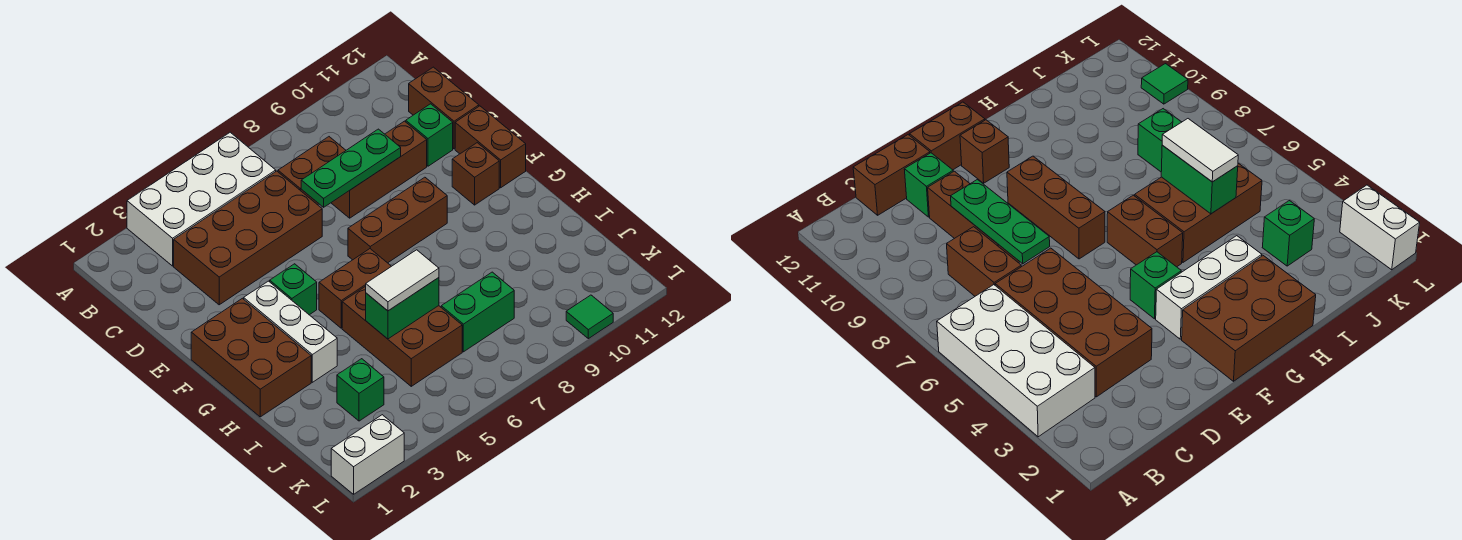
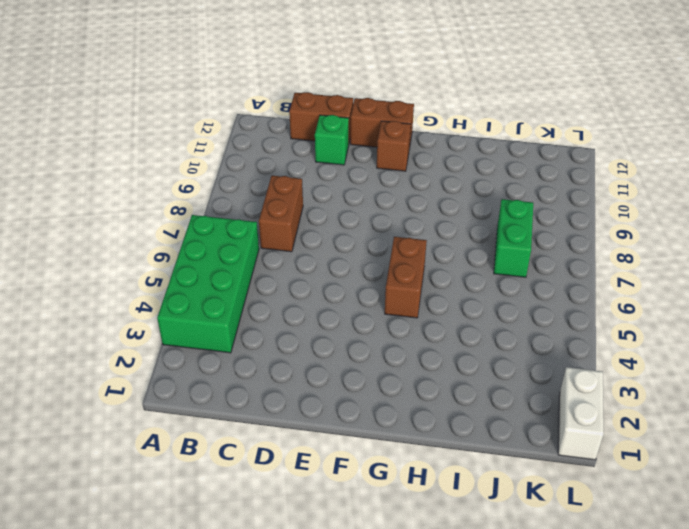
green 2x4 brick [157,215,259,353] -> white 2x4 brick [127,132,276,266]
none -> brown 2x4 brick [174,171,322,305]
none -> brown 1x3 brick [331,121,427,218]
none -> brown 2x3 brick [191,298,311,417]

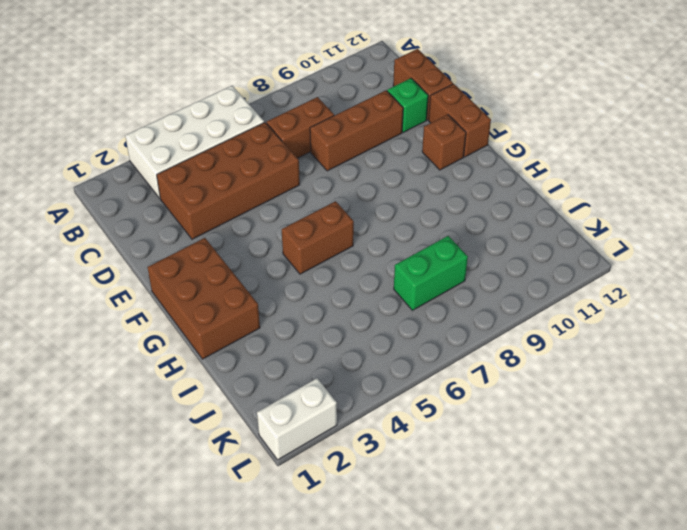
none -> white 1x3 brick [244,281,337,382]
none -> green 1x1 brick [270,264,317,315]
none -> brown 1x3 brick [348,177,447,263]

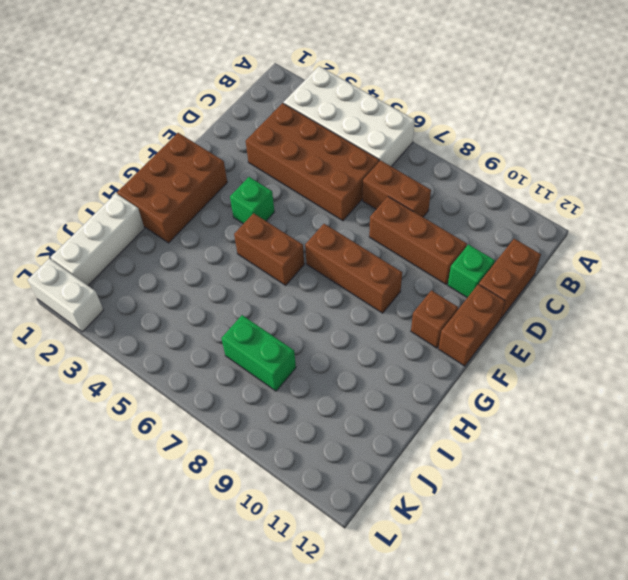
white 1x3 brick [51,194,144,285] -> white 1x3 brick moved to [244,281,337,382]
none -> brown 2x3 brick [342,286,462,386]
none -> green 1x1 brick [337,359,384,421]
none -> green 1x1 tile [566,295,613,339]

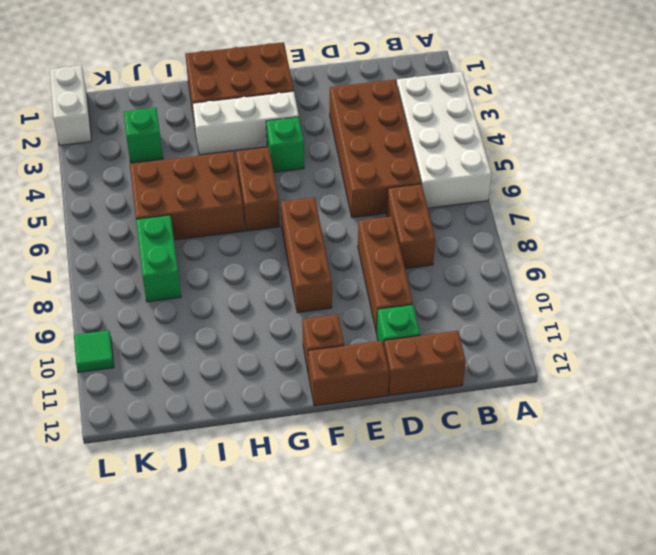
none -> green 1x3 plate [301,129,401,207]
none -> green 1x2 brick [366,278,439,339]
none -> white 1x2 tile [366,250,439,311]

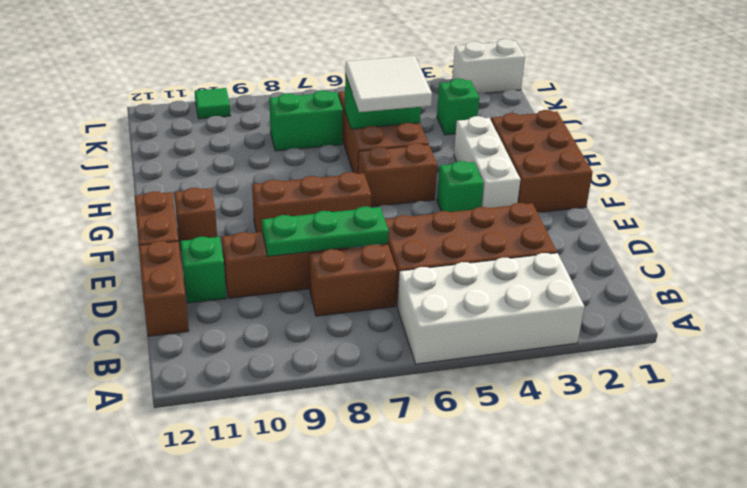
white 2x2 tile [345,56,432,112] -> white 1x2 tile [366,250,439,311]

